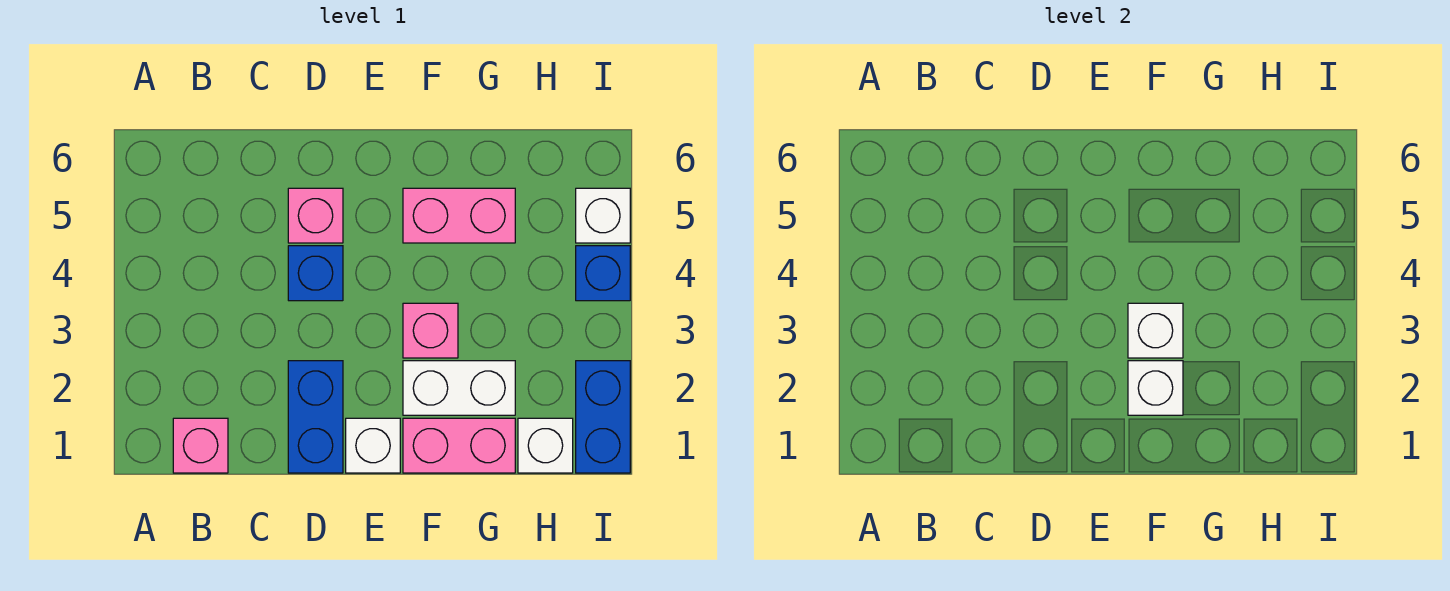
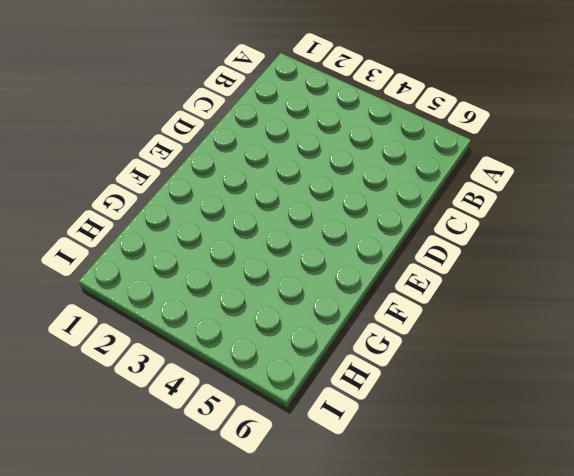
none -> pink 1x1 brick [173,418,228,473]
none -> blue 1x2 brick [288,361,343,473]
none -> blue 1x1 brick [288,246,343,301]

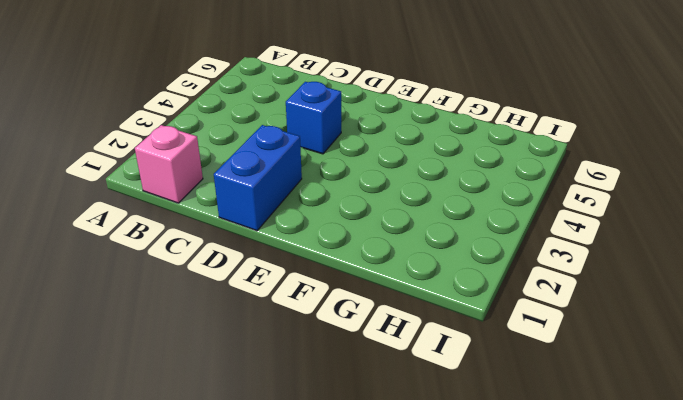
none -> pink 1x1 brick [288,188,343,243]
none -> white 1x1 brick [346,418,400,473]
none -> pink 1x2 brick [403,418,515,473]

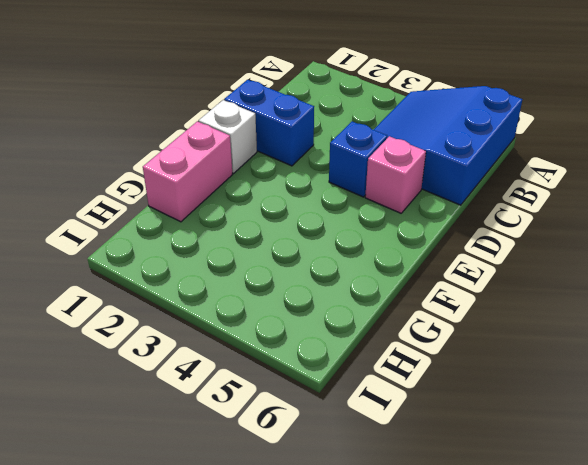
blue 3x3 slope [374,86,522,205] -> none
none -> pink 1x1 brick [173,418,228,473]
none -> white 1x2 brick [403,361,515,415]
none -> pink 1x1 brick [403,303,458,358]

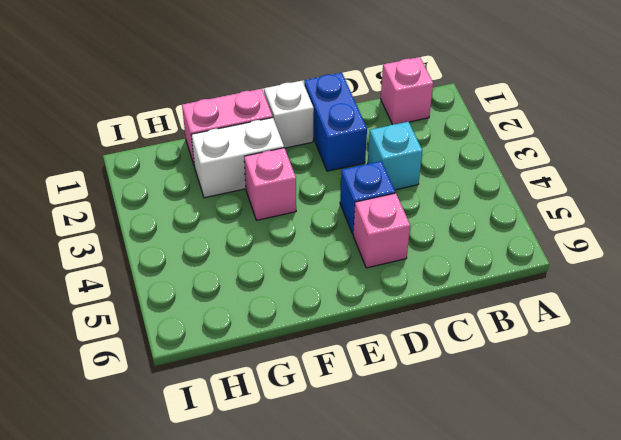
cyan 1x1 brick [368,122,422,190] -> none
none -> pink 1x2 brick [403,188,515,243]
none -> white 1x1 brick [518,418,573,473]
none -> blue 1x2 brick [576,361,630,473]

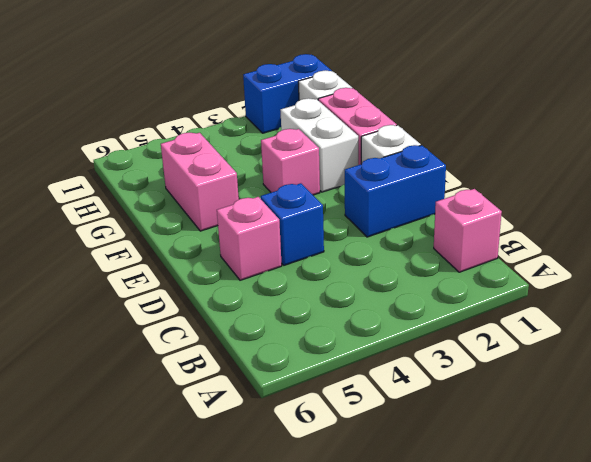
none -> blue 1x1 brick [576,246,630,301]
none -> white 1x1 brick [576,188,630,243]
none -> white 1x1 brick [1128,361,1183,415]

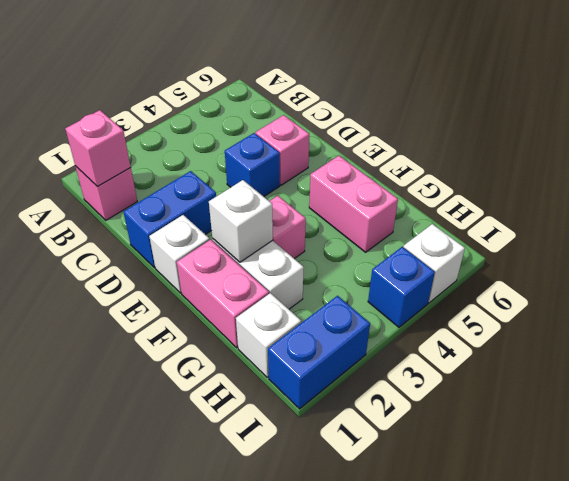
pink 1x1 brick [65,110,131,187] -> none
none -> white 1x1 brick [1128,303,1183,358]

